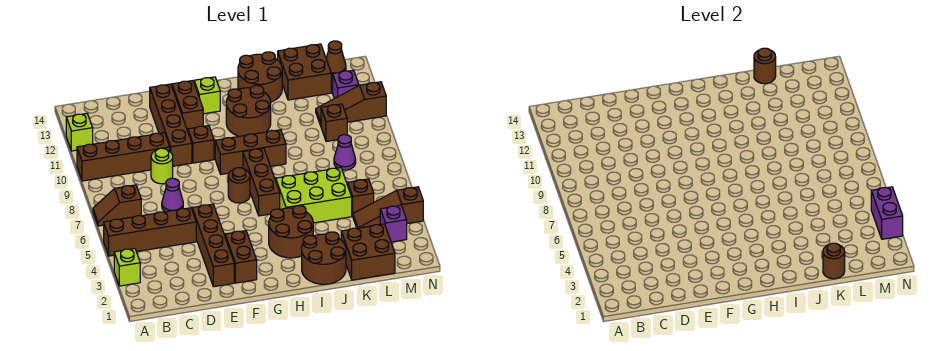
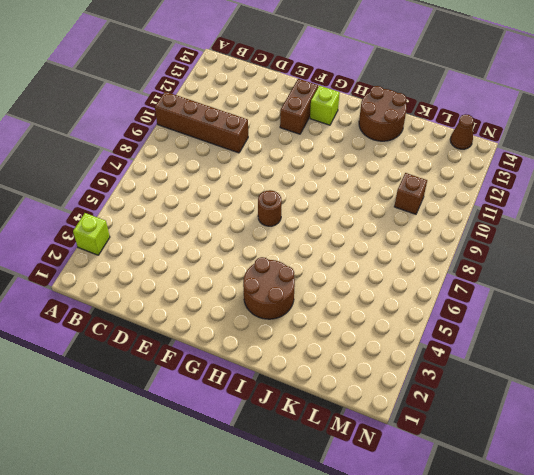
none -> brown 1x4 brick [104,208,196,256]
none -> brown 1x2 slope [93,185,141,226]
none -> lime 1x1 brick [66,114,93,151]
none -> purple 1x1 cone [162,178,183,212]

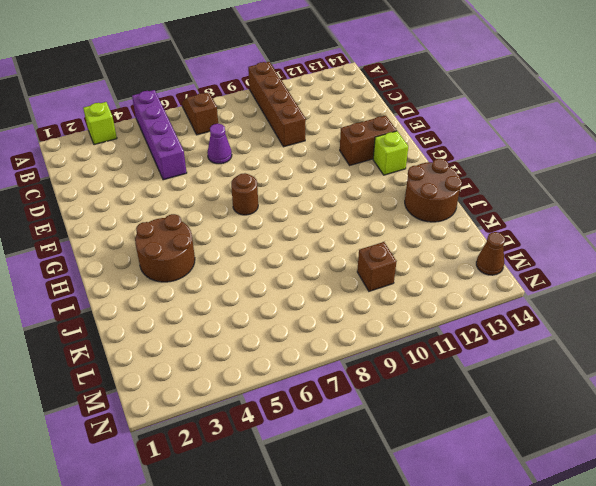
purple 1x4 brick [132,90,187,180] -> brown 1x4 brick [104,208,196,256]
none -> lime 1x1 brick [66,114,93,151]
none -> lime 1x1 round brick [151,148,173,184]
none -> brown 1x4 brick [192,204,234,287]
none -> brown 1x4 brick [150,84,192,166]

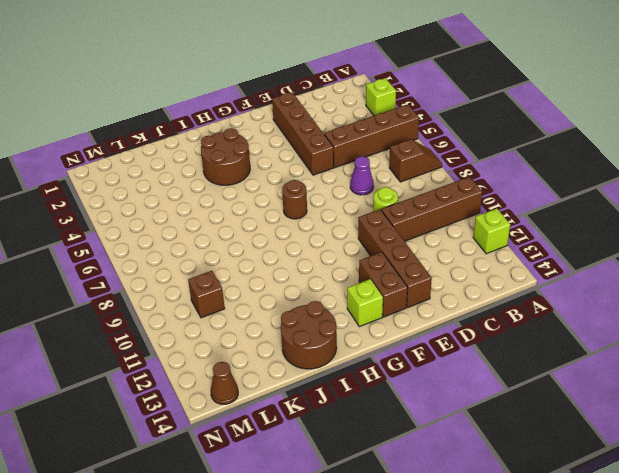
none -> brown 1x2 brick [225,231,257,283]
none -> brown 1x1 brick [188,126,214,163]
none -> brown 1x3 brick [215,130,286,174]
none -> brown 1x3 brick [243,148,280,216]

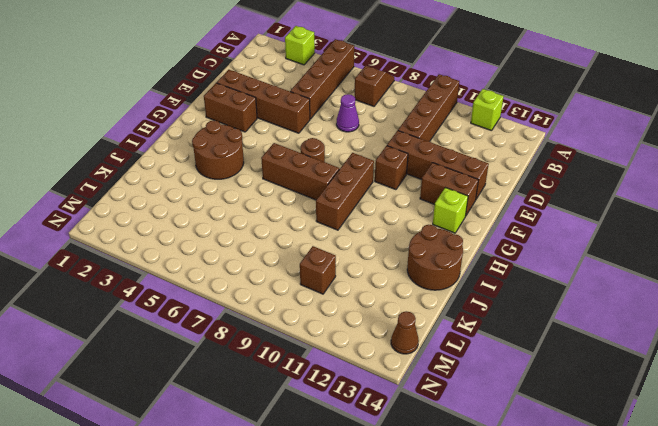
none -> lime 1x1 round brick [151,148,173,184]
none -> brown 2x2 round brick [226,85,271,136]
none -> brown 2x2 round brick [302,232,346,284]
none -> lime 2x3 brick [276,168,352,223]

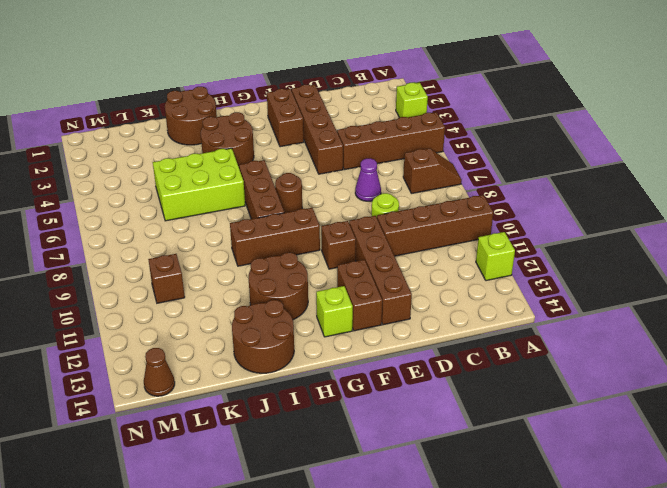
none -> brown 2x2 brick [341,224,395,280]
none -> brown 2x2 brick [278,44,331,100]
none -> brown 1x3 slope [353,187,423,228]
none -> brown 1x1 brick [348,179,374,216]

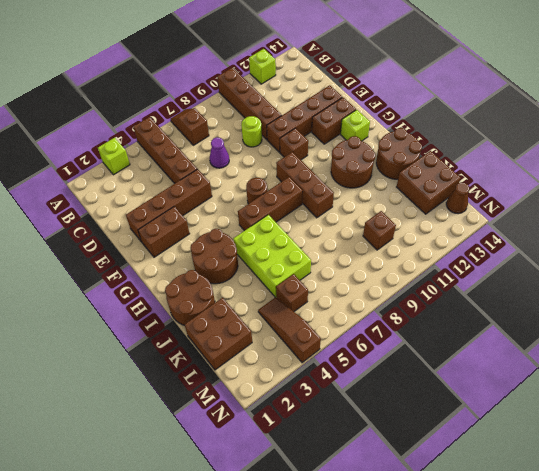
none -> purple 1x1 cone [334,135,356,170]
none -> brown 1x3 slope [316,82,386,125]
none -> purple 1x1 brick [380,205,407,242]
none -> purple 1x1 brick [333,70,359,98]

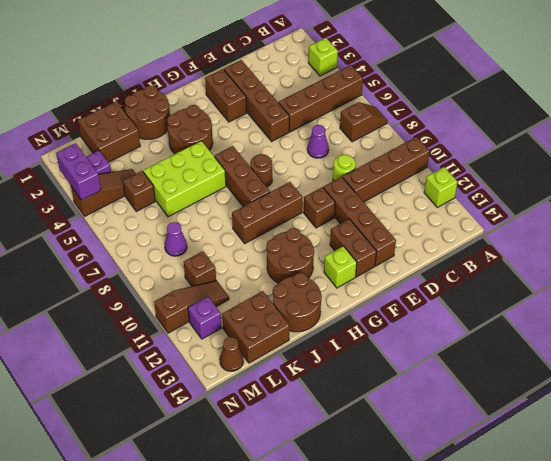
none -> brown 1x1 round brick [823,243,845,279]
none -> brown 1x1 round brick [754,48,776,84]

